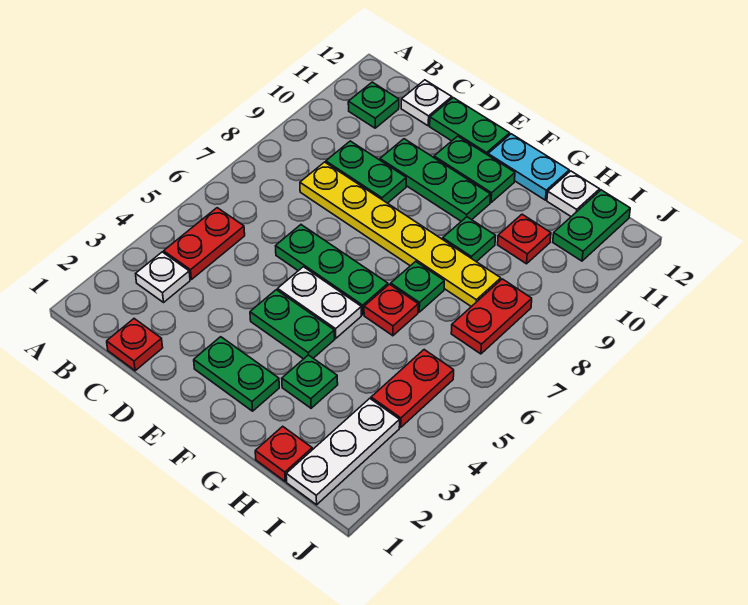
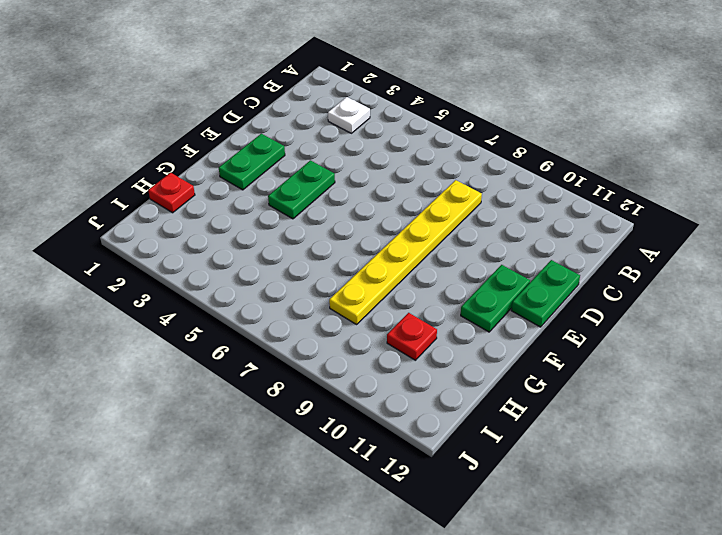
none -> red 1x2 plate [164,208,245,279]
none -> green 1x1 plate [348,82,399,128]
none -> red 1x1 plate [107,319,163,371]

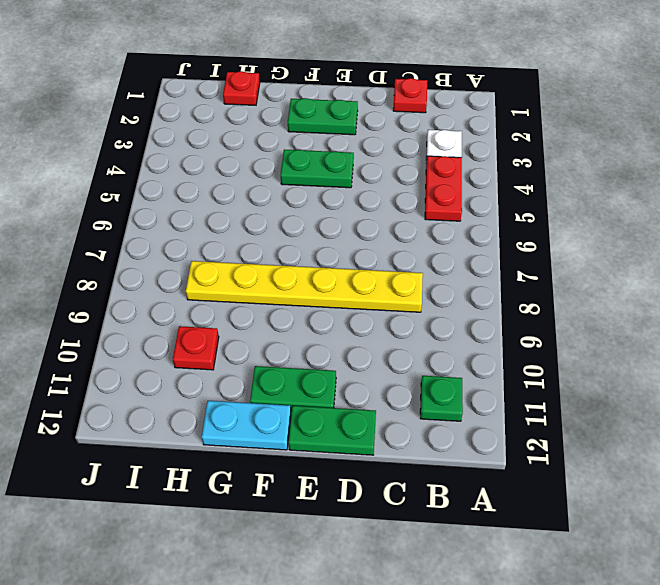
none -> green 1x2 plate [326,141,406,203]
none -> white 1x1 plate [401,80,452,126]
none -> green 1x3 plate [276,225,388,315]

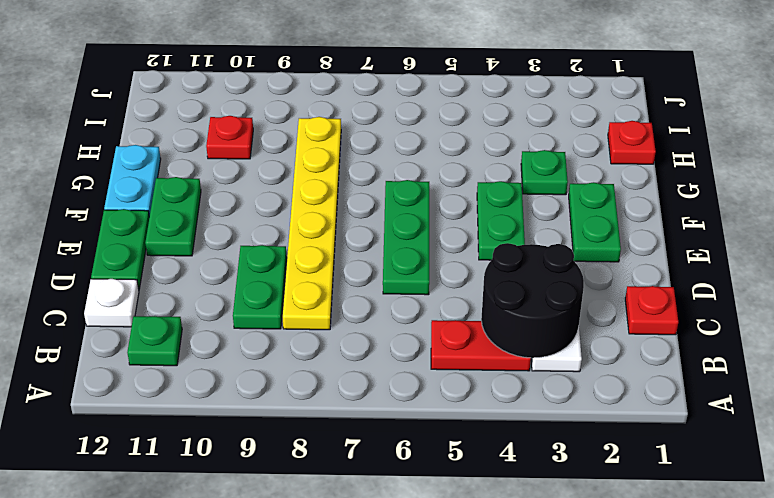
black 2x2 round brick [481,243,584,358] -> none
none -> green 1x3 plate [380,139,490,221]
none -> white 1x2 plate [278,267,361,338]
none -> red 1x1 plate [364,284,418,336]

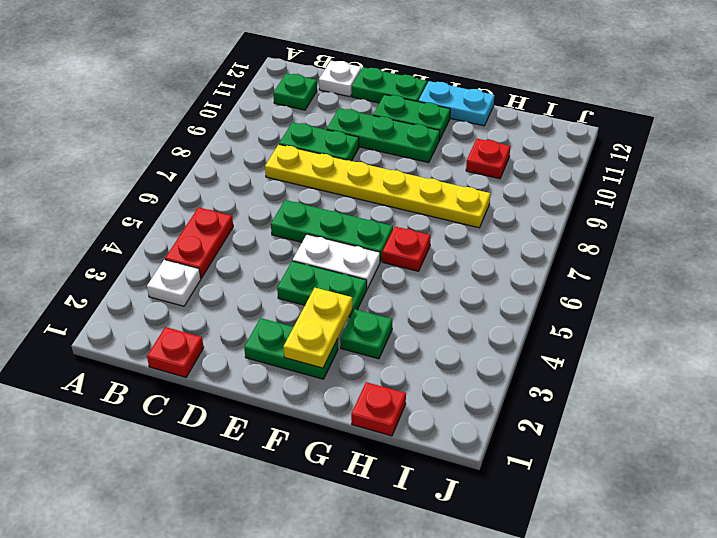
yellow 1x2 plate [283,288,352,368] -> none
none -> green 1x1 plate [391,261,444,312]
none -> green 1x1 plate [443,217,495,262]
none -> white 1x1 plate [547,171,600,216]

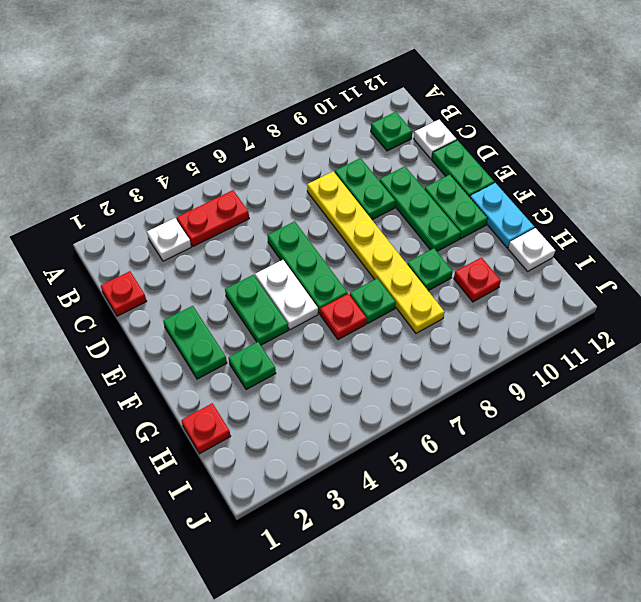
none -> white 1x3 plate [286,398,400,505]
none -> red 1x2 plate [371,350,454,427]
none -> red 1x2 plate [451,279,532,354]

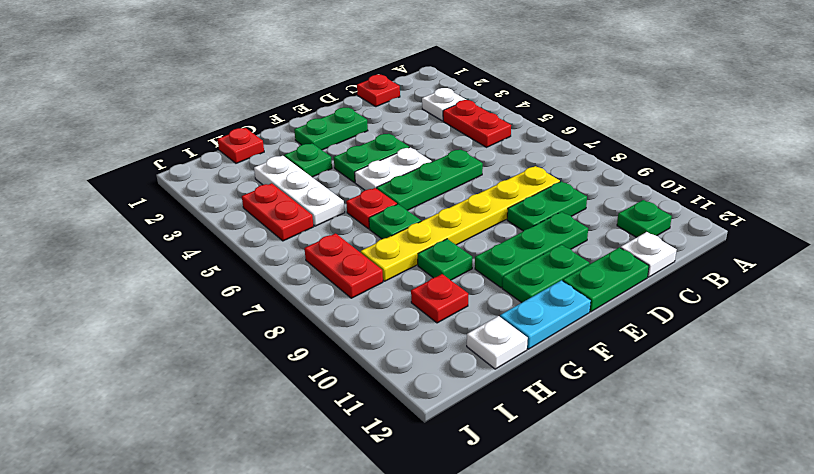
white 1x3 plate [254,156,345,226] -> white 1x3 plate moved to [286,398,400,505]
none -> green 1x2 plate [553,190,630,261]

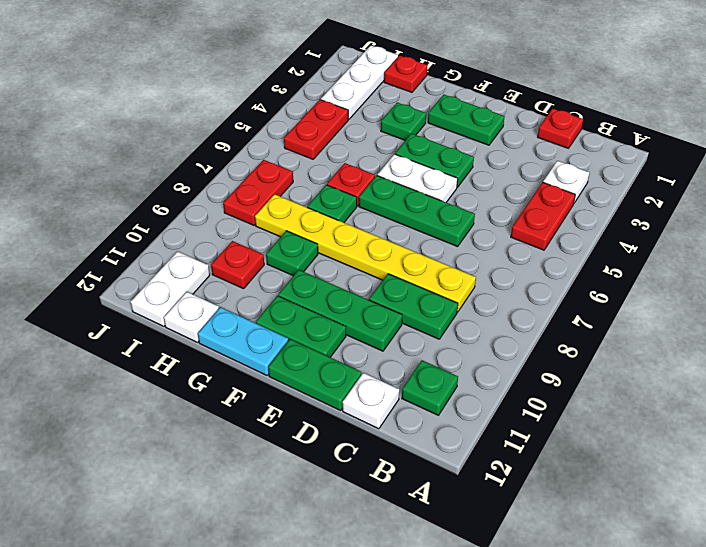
white 1x2 plate [131,251,210,326] -> green 1x2 plate [553,190,630,261]

